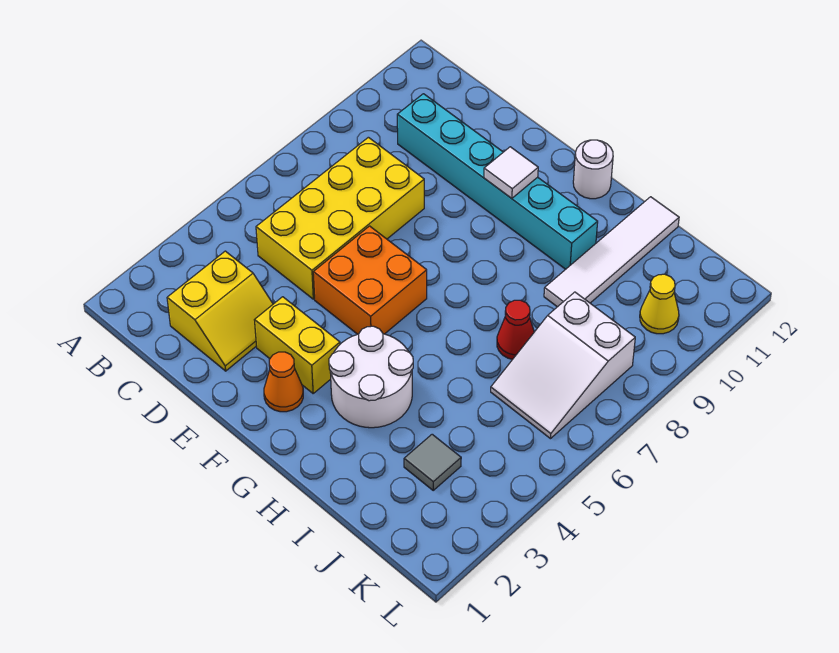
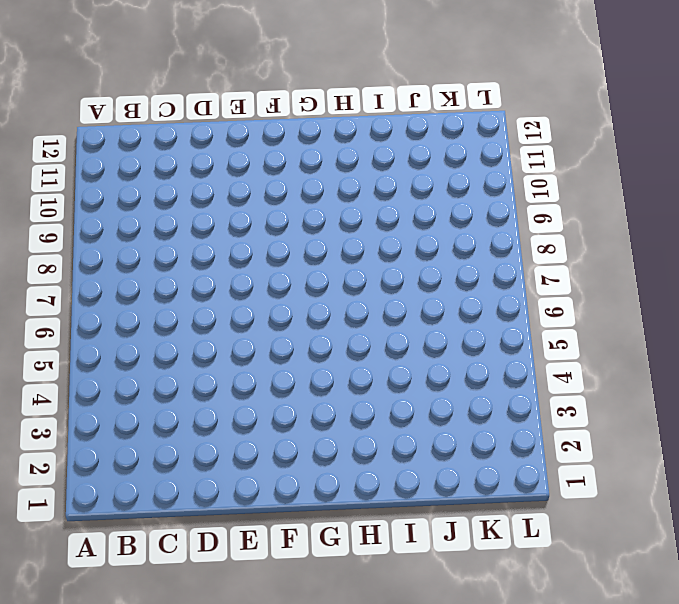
none -> yellow 2x2 slope [167,251,273,371]
none -> yellow 2x4 brick [256,137,424,299]
none -> cyan 1x6 brick [397,94,598,269]

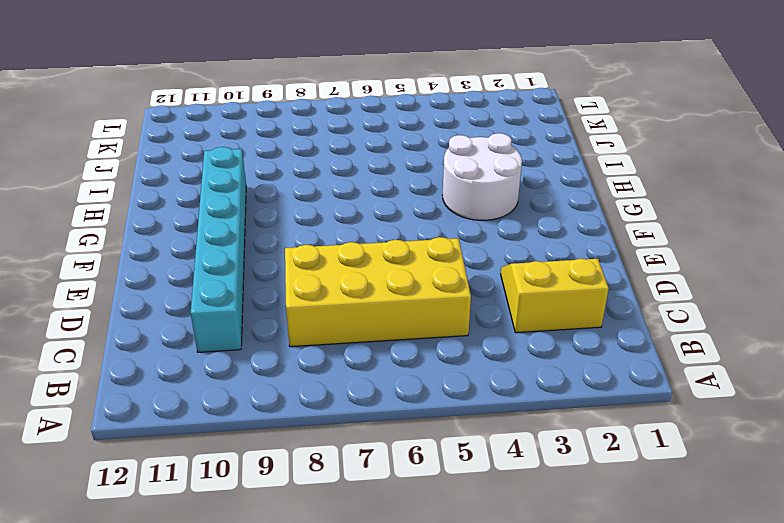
none -> yellow 1x2 brick [255,297,340,393]
none -> orange 2x2 brick [313,226,427,334]
none -> orange 1x1 cone [264,352,303,412]

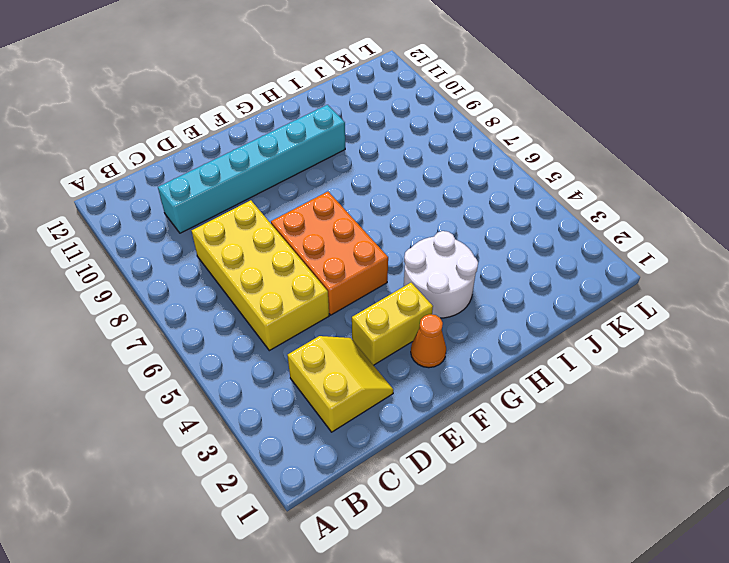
orange 2x3 brick [271,192,388,315] -> orange 2x2 brick [313,226,427,334]
none -> white 1x1 round brick [573,140,613,199]
none -> red 1x1 cone [497,300,534,359]
none -> white 1x4 tile [544,197,679,307]

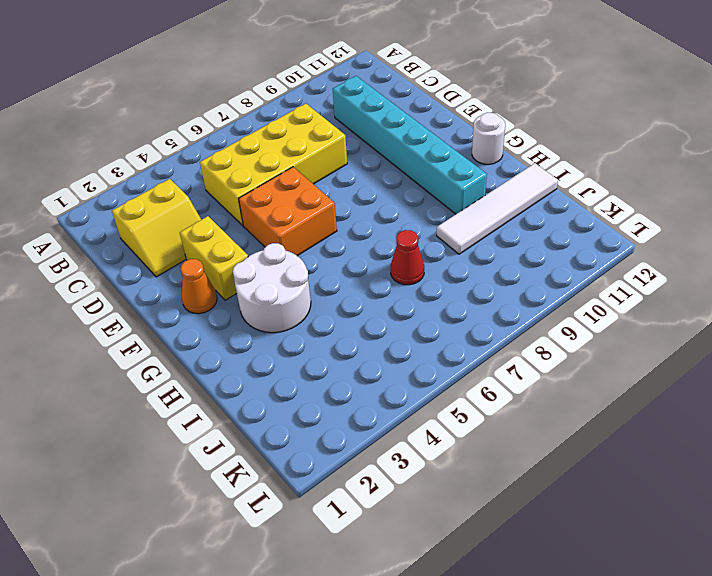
none -> grey 1x1 tile [404,434,461,490]
none -> white 2x3 slope [491,292,635,439]
none -> yellow 1x1 cone [640,274,679,334]

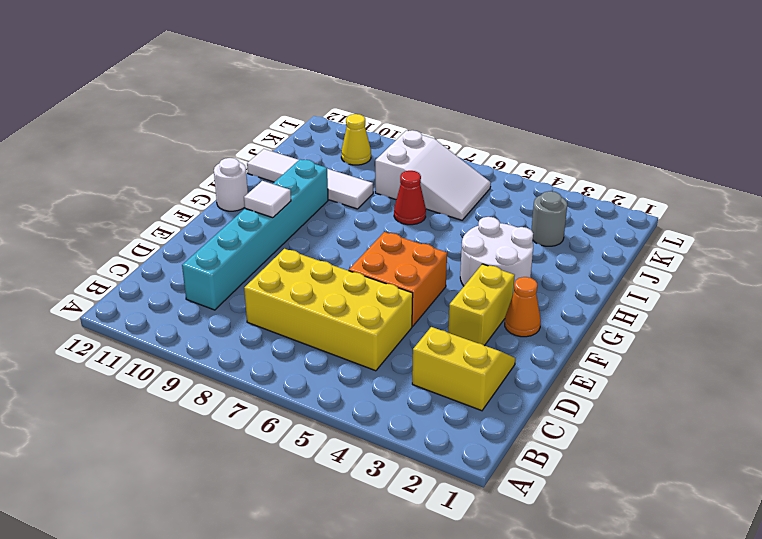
grey 1x1 round brick [531,191,567,246] -> grey 1x1 tile [404,434,461,490]

